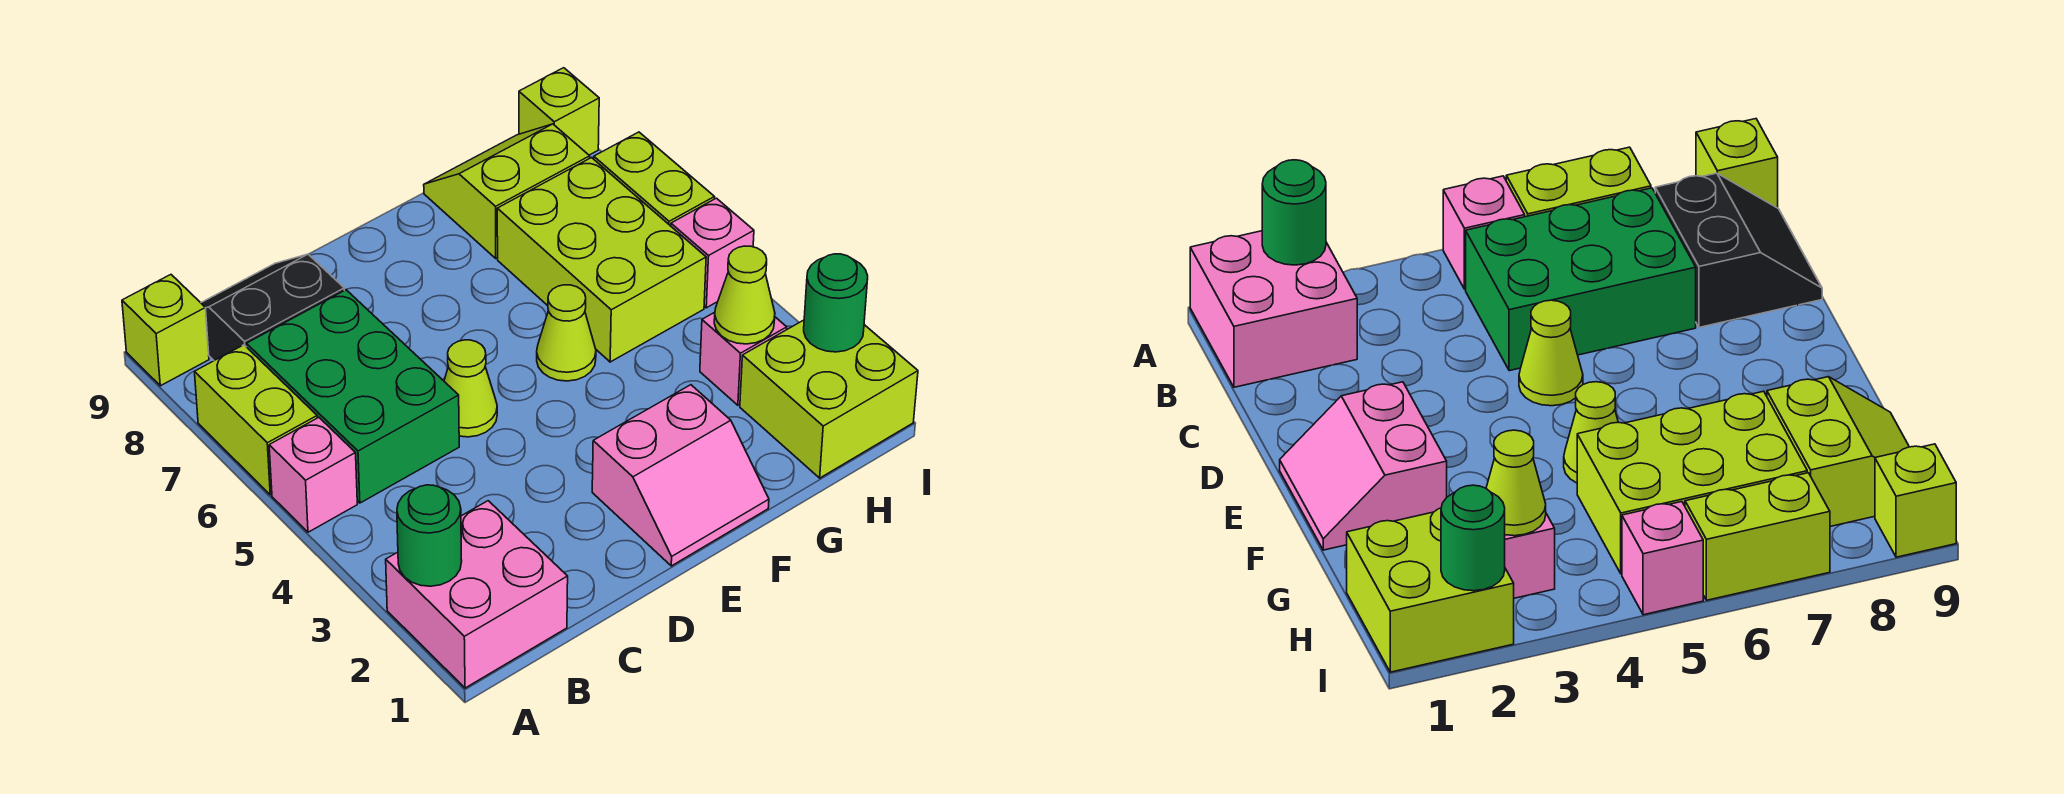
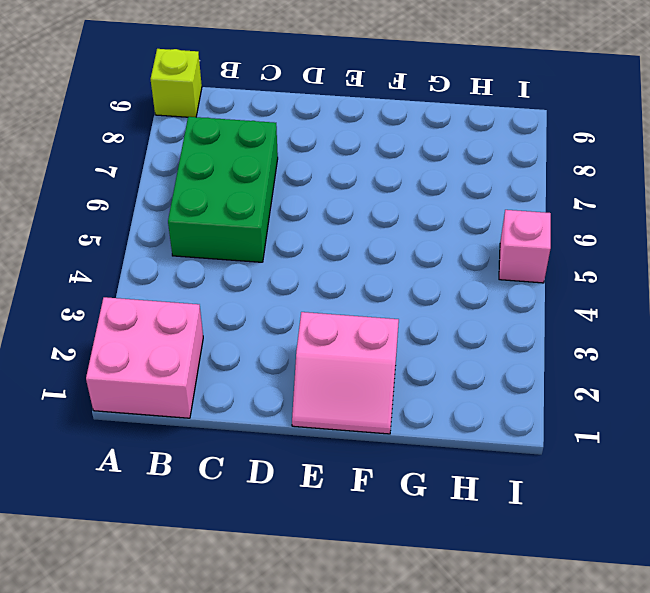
none -> pink 1x1 brick [269,418,357,532]
none -> lime 1x2 brick [195,345,317,495]
none -> black 2x2 slope [201,254,344,361]

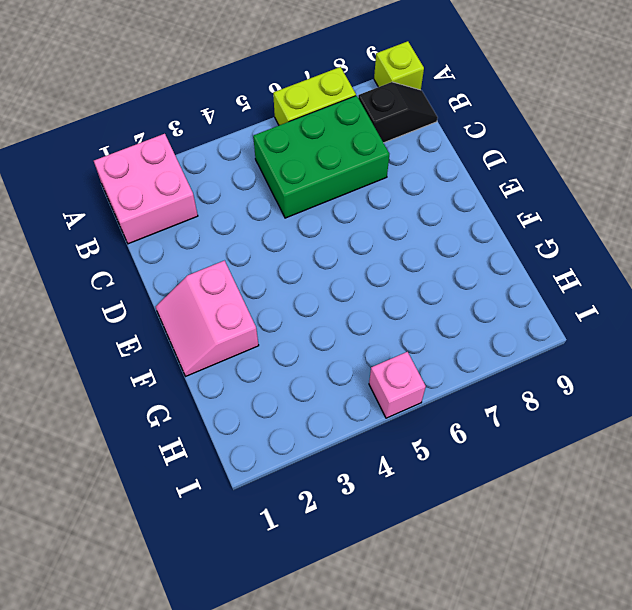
black 1x2 slope [358,82,438,143] -> black 2x2 slope [201,254,344,361]
none -> pink 1x1 brick [269,418,357,532]
none -> lime 1x1 cone [444,340,497,437]
none -> lime 1x1 cone [537,285,596,381]

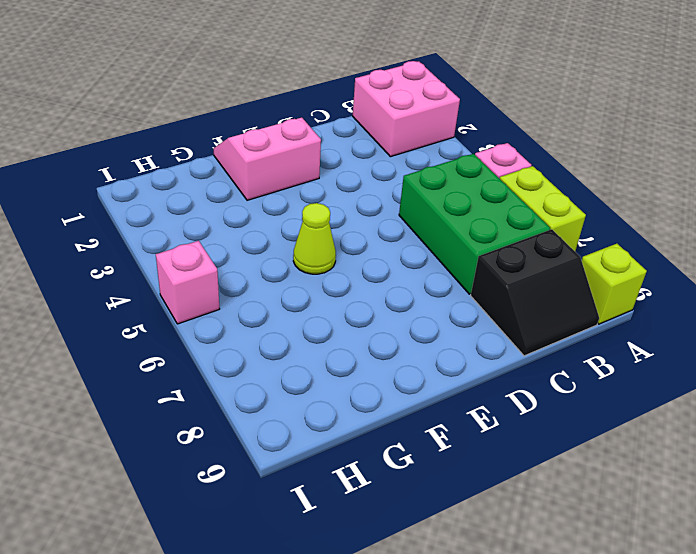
none -> lime 1x1 cone [444,340,497,437]
none -> lime 2x3 brick [497,158,706,362]
none -> lime 2x2 slope [424,124,590,258]

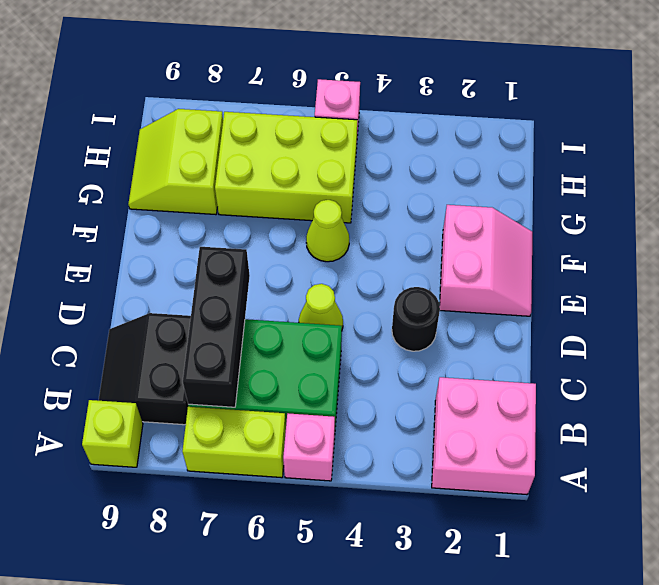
black 1x3 brick [183,247,250,407] -> none
black 1x1 round brick [392,287,440,351] -> none
none -> lime 2x2 brick [740,320,918,478]
none -> pink 1x1 brick [700,312,787,405]
none -> lime 1x2 brick [594,132,714,226]

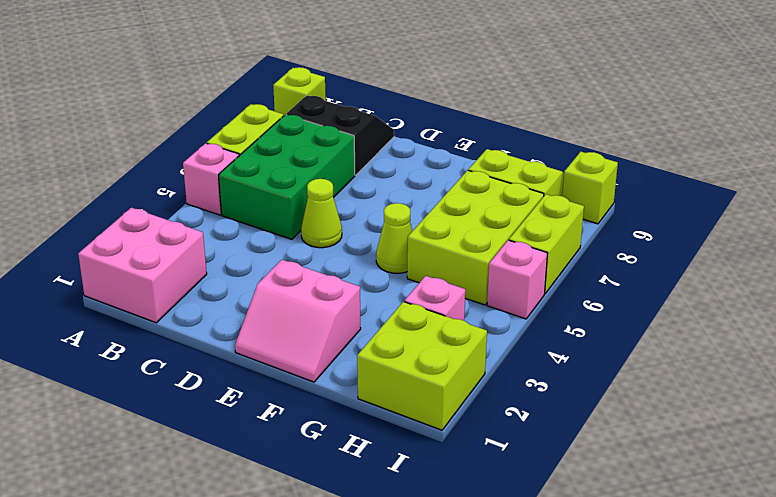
none -> green 1x1 round brick [397,485,462,586]
none -> lime 1x1 cone [714,246,775,344]
none -> green 1x1 round brick [804,254,868,352]

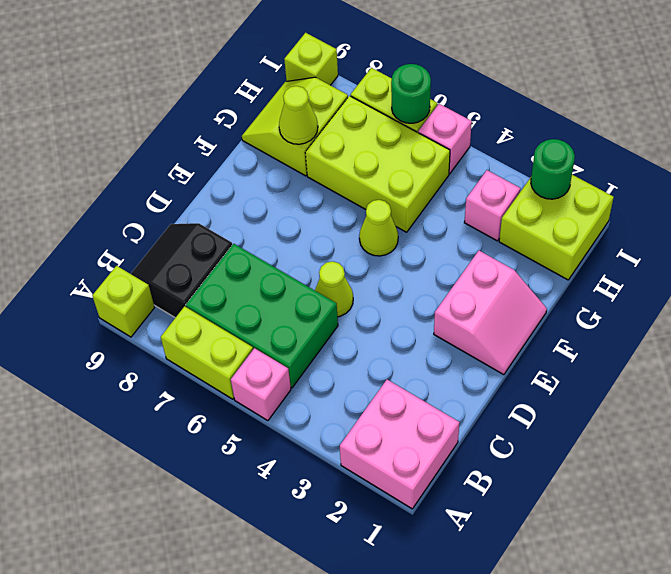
lime 1x1 cone [279,86,318,144] -> lime 1x1 cone moved to [714,246,775,344]
green 1x1 round brick [391,64,431,123] -> green 1x1 round brick moved to [397,485,462,586]

